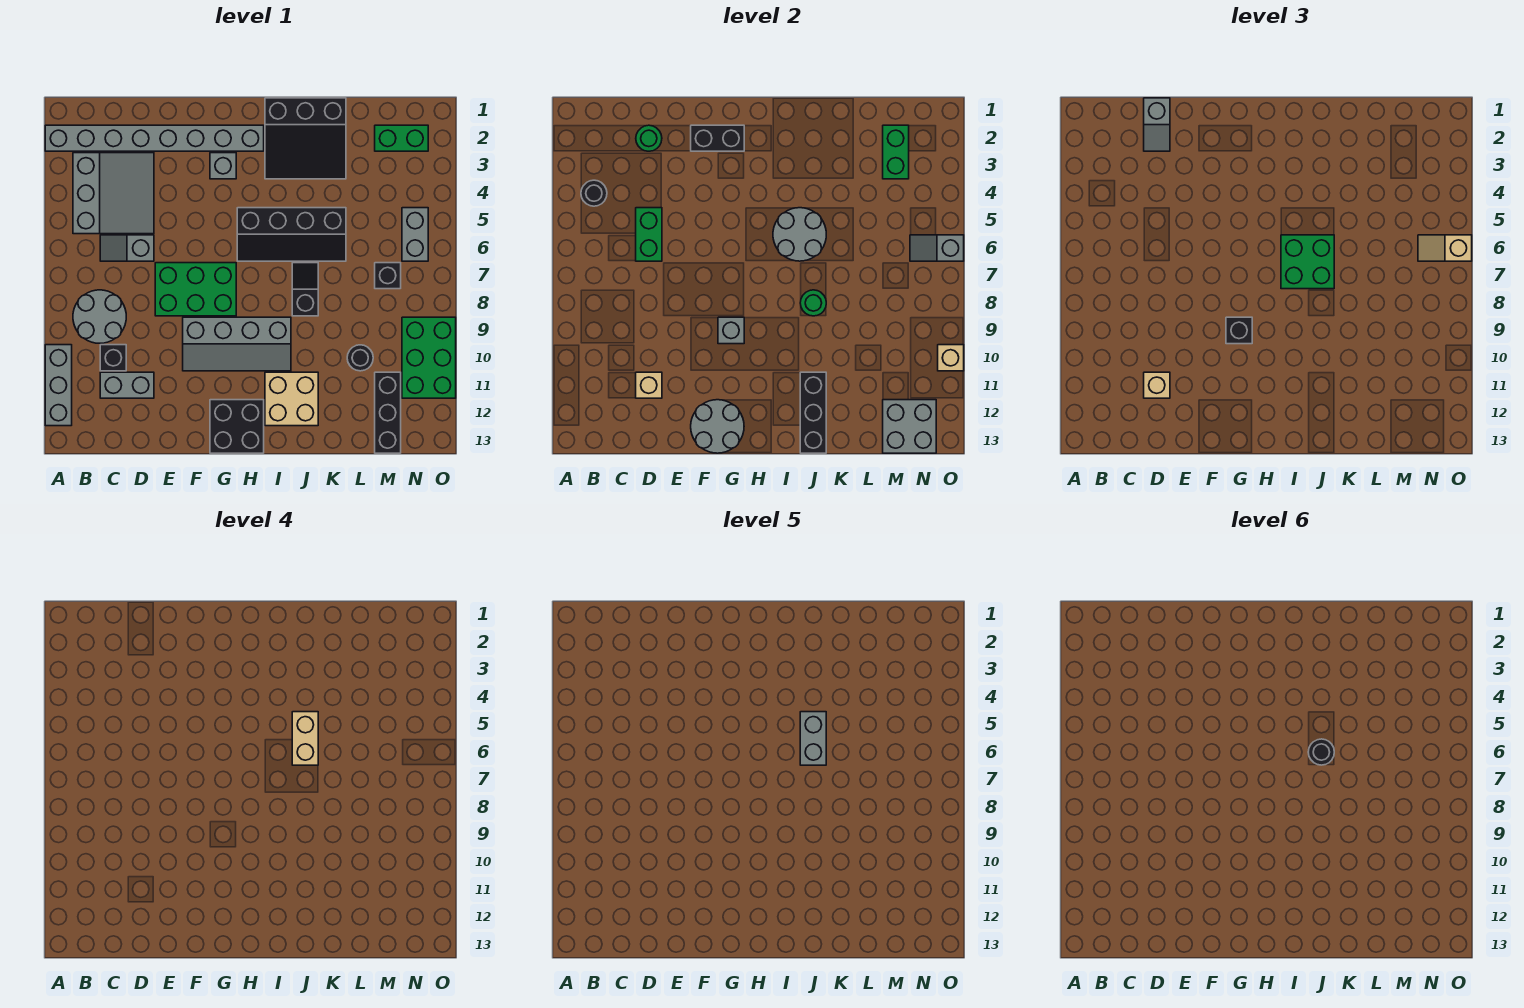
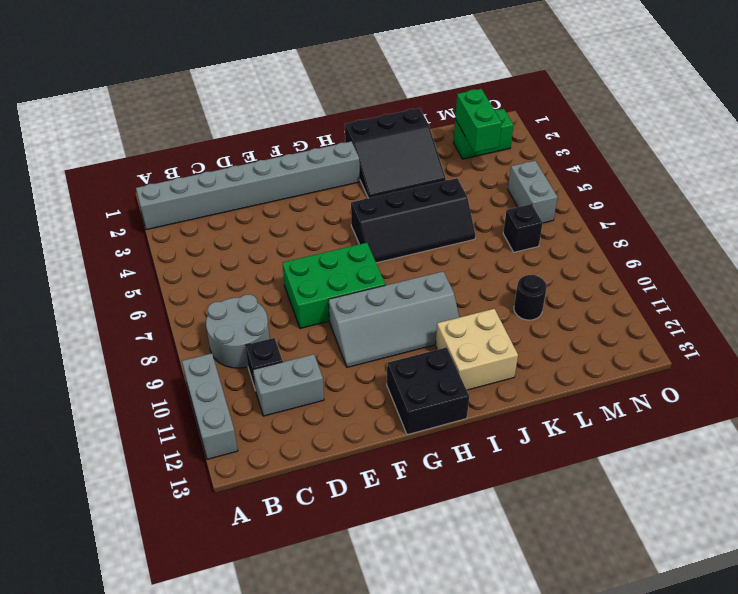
none -> grey 3x3 slope [73,153,154,234]
none -> grey 1x2 slope [100,235,154,261]
none -> grey 1x1 brick [210,153,236,179]
none -> black 1x2 slope [292,263,318,316]

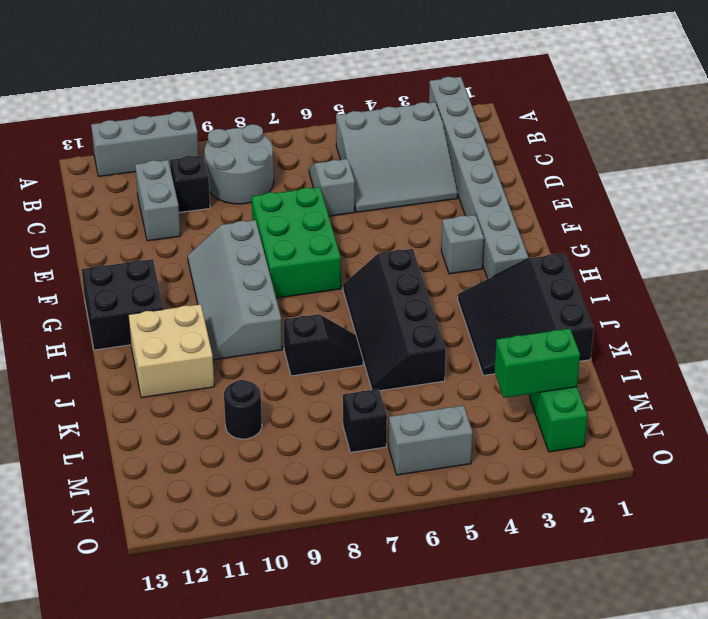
none -> black 1x3 brick [375,372,401,453]
none -> green 2x3 brick [402,317,456,398]
none -> black 1x1 round brick [581,180,607,206]
none -> green 1x1 round brick [636,125,662,151]

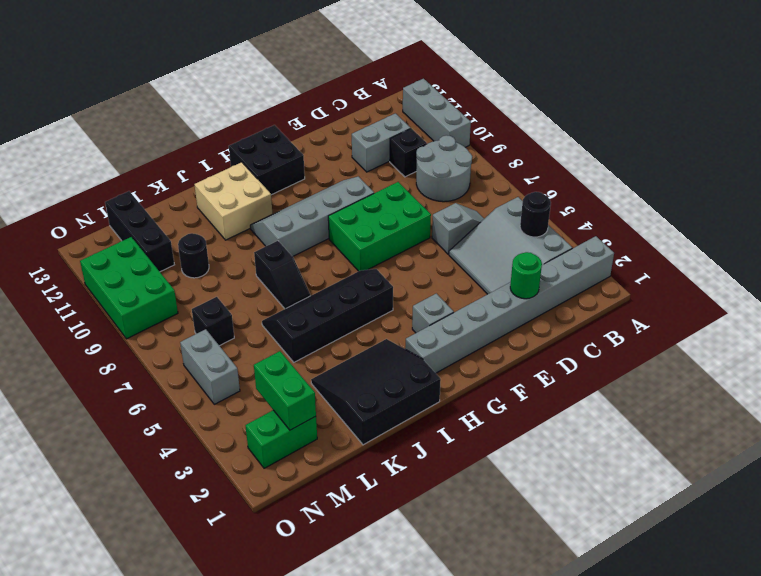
none -> green 1x2 brick [636,208,662,261]
none -> tan 1x1 brick [636,372,662,398]
none -> black 1x2 brick [691,125,744,151]
none -> grey 2x2 round brick [691,400,744,453]

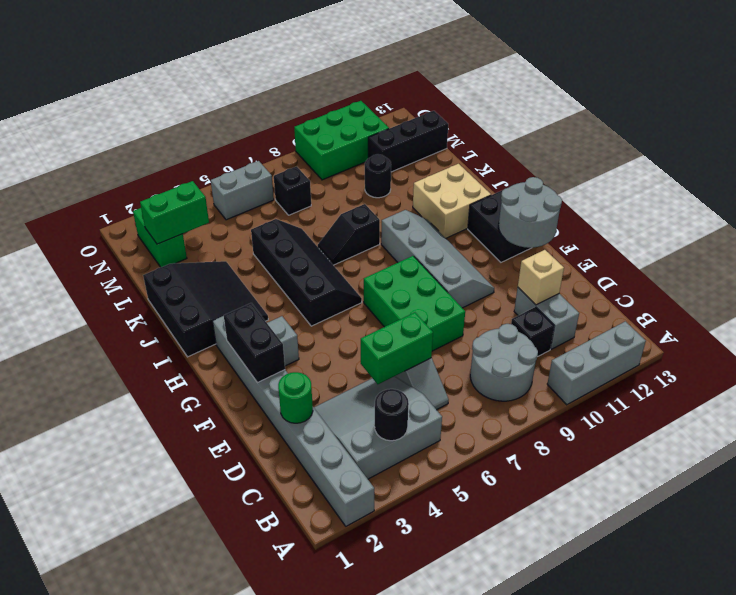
none -> grey 1x1 brick [718,317,744,344]
none -> grey 2x2 round brick [773,208,826,261]
none -> green 1x1 round brick [800,290,826,316]
none -> black 1x3 brick [800,372,826,453]

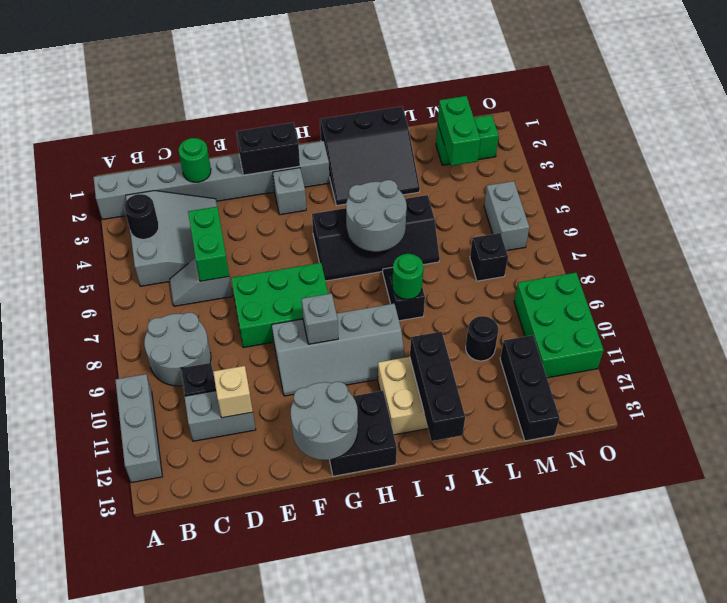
none -> grey 2x2 brick [883,400,936,453]
none -> grey 1x2 slope [910,235,964,261]
none -> tan 1x1 brick [938,345,964,371]
none -> grey 1x2 slope [1144,98,1170,151]

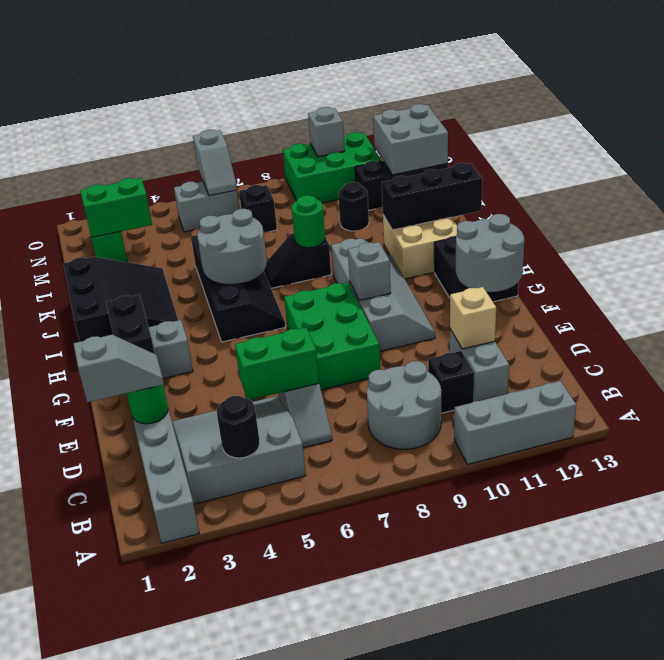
grey 1x1 brick [308,107,345,157] -> tan 1x1 brick [938,345,964,371]
none -> tan 1x1 brick [1144,372,1170,398]
none -> black 1x1 brick [1226,317,1252,344]
none -> green 2x2 brick [1281,235,1334,289]
none -> tan 1x2 slope [1418,235,1472,261]

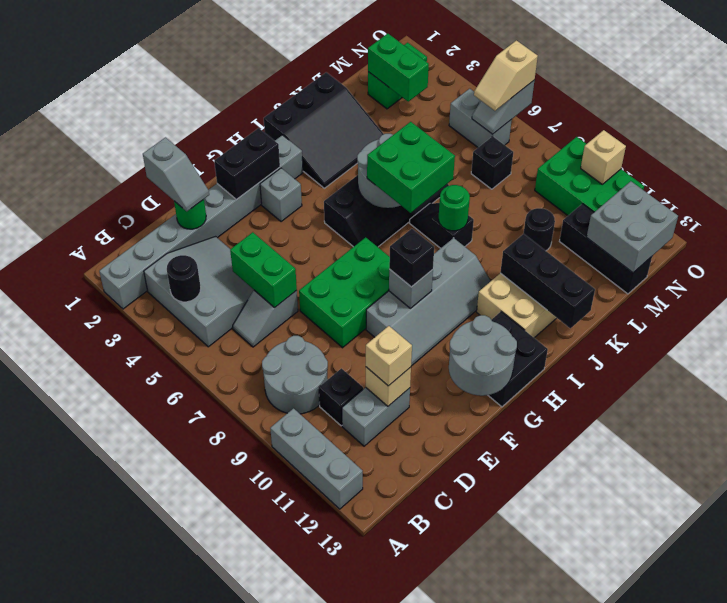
none -> tan 1x2 brick [292,712,318,765]
none -> grey 1x2 brick [800,712,826,765]
none -> black 1x1 round brick [1308,739,1334,765]

